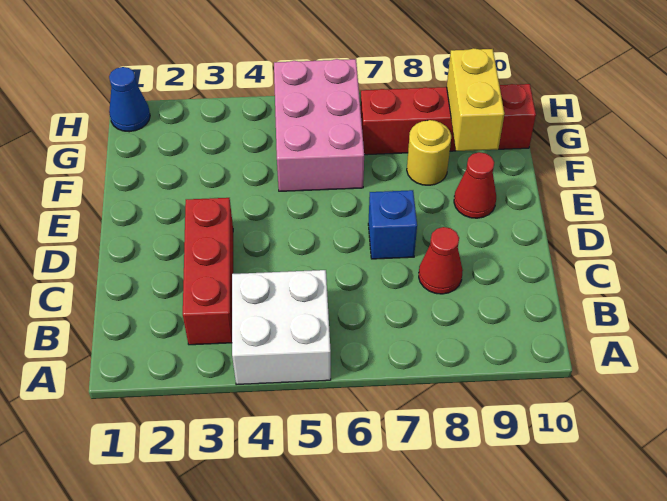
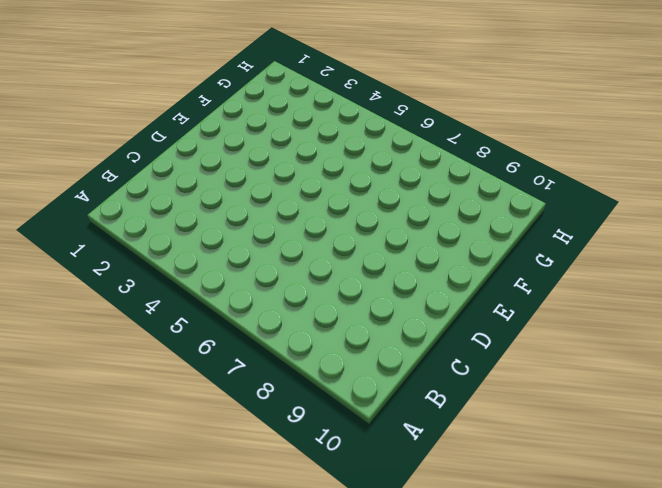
none -> white 2x2 brick [232,270,331,385]
none -> red 1x3 brick [183,198,233,345]

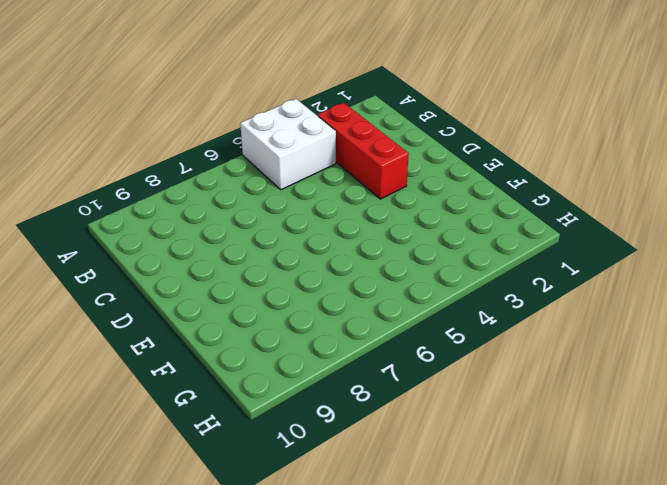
none -> red 1x1 cone [419,227,463,294]
none -> blue 1x1 brick [368,190,417,259]

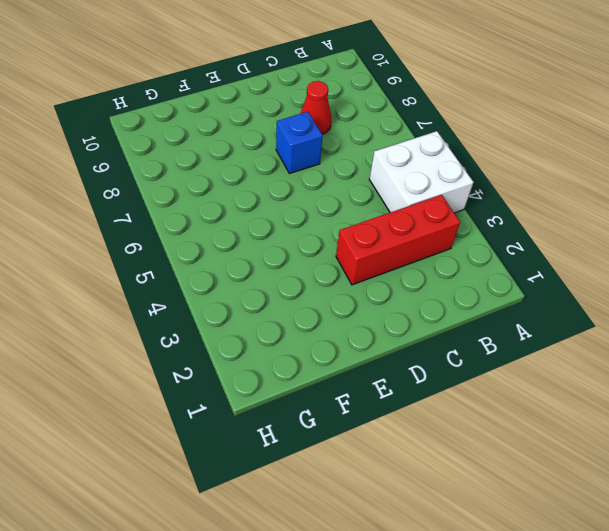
none -> red 1x1 cone [454,152,496,218]
none -> pink 2x3 brick [274,59,364,191]

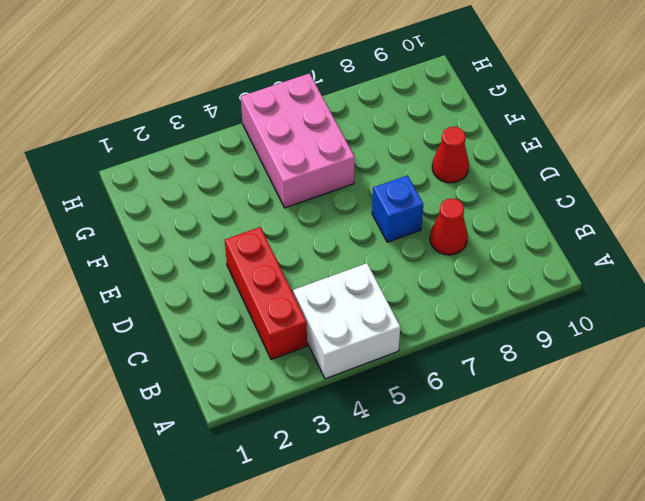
none -> yellow 1x1 round brick [407,120,451,185]
none -> red 1x4 brick [360,84,536,155]

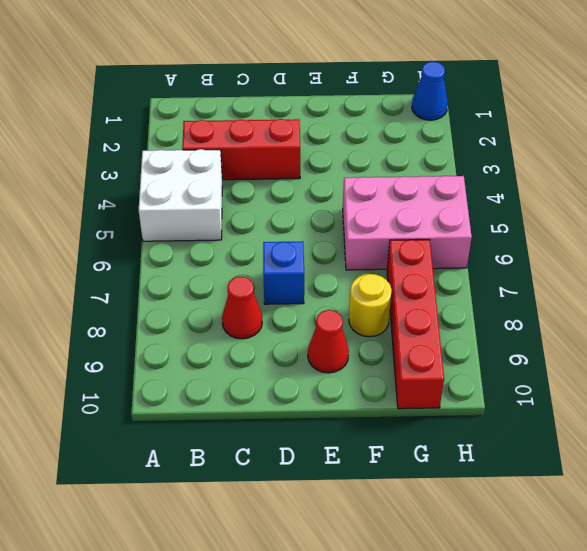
none -> yellow 1x2 brick [447,48,504,151]

